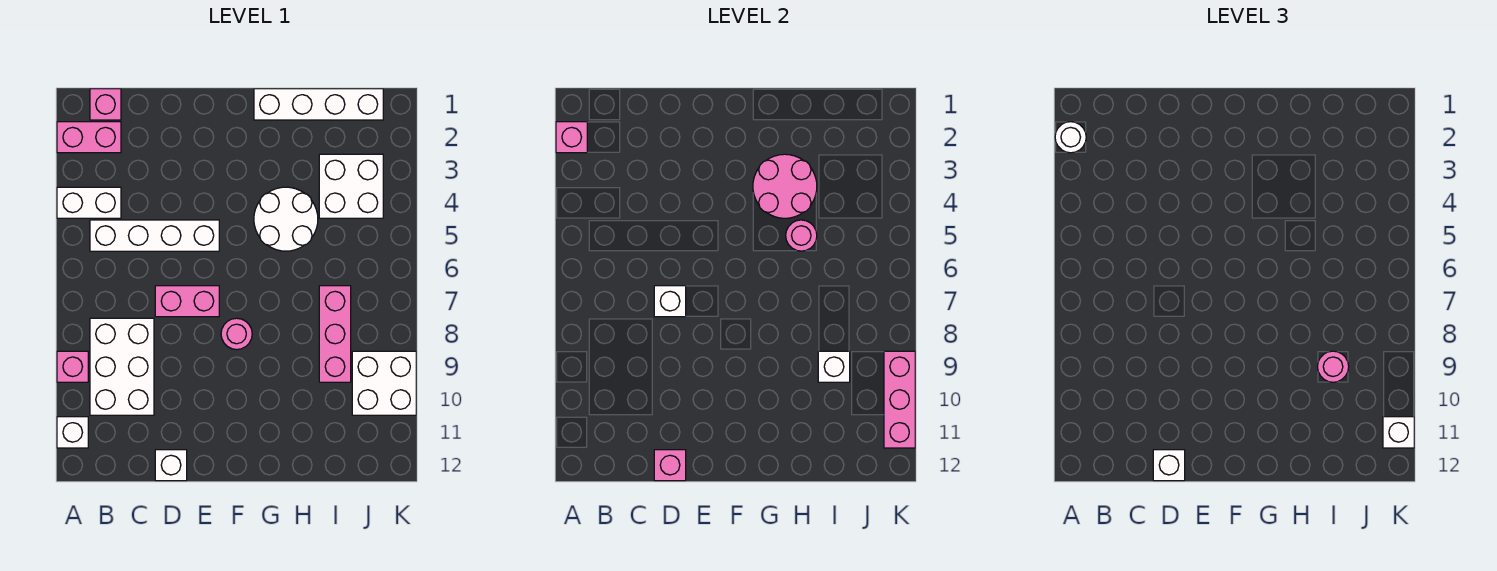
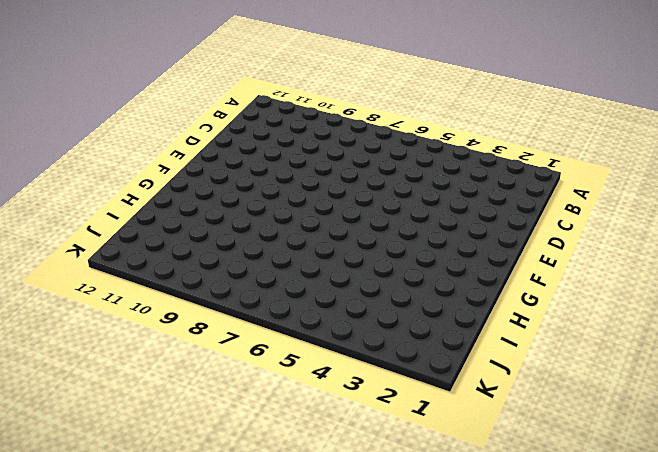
none -> pink 1x2 brick [57,122,121,153]
none -> white 1x2 brick [57,187,121,218]
none -> pink 1x1 brick [57,351,88,382]

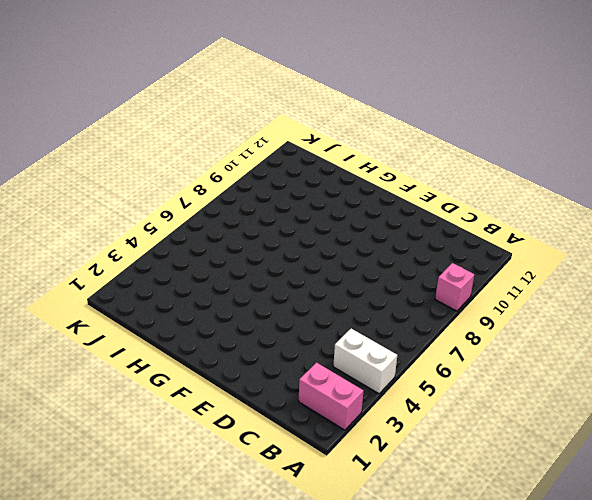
none -> white 1x1 brick [57,417,88,448]
none -> pink 1x1 brick [90,89,121,120]
none -> white 1x4 brick [90,220,219,251]

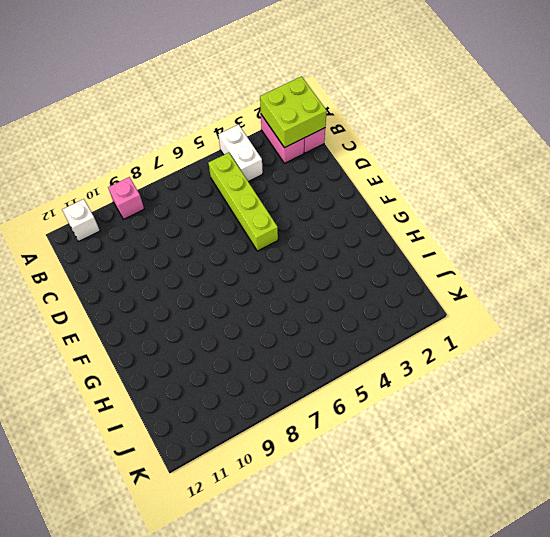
lime 2x2 brick [260,76,327,148] -> pink 1x1 brick [556,122,587,153]
lime 1x4 brick [208,153,278,251] -> white 1x4 brick [90,220,219,251]
none -> white 2x3 brick [90,318,154,415]
none -> pink 1x2 brick [155,286,219,317]
none -> white 1x1 brick [155,450,187,481]

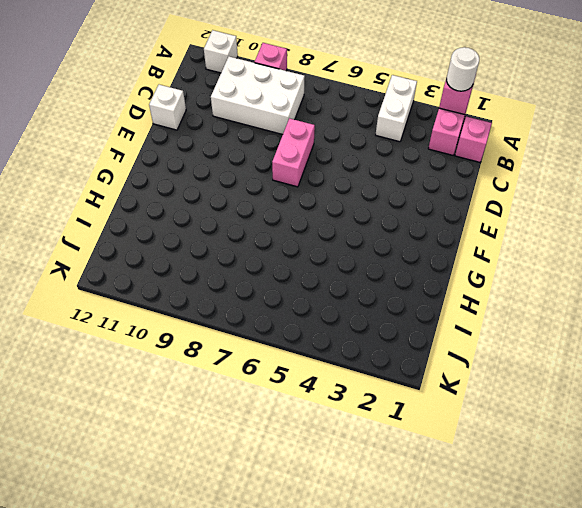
none -> white 1x4 brick [90,220,219,251]
none -> pink 1x1 round brick [221,318,252,350]
none -> white 1x4 brick [254,89,383,120]

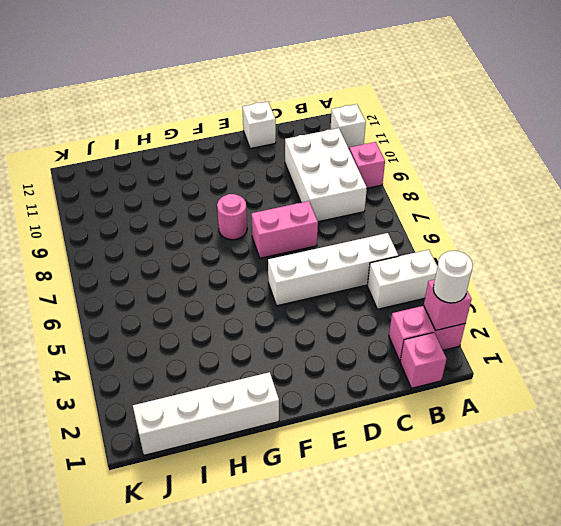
none -> white 2x2 round brick [254,187,318,251]
none -> white 2x2 brick [319,154,383,218]
none -> pink 1x3 brick [319,286,351,382]

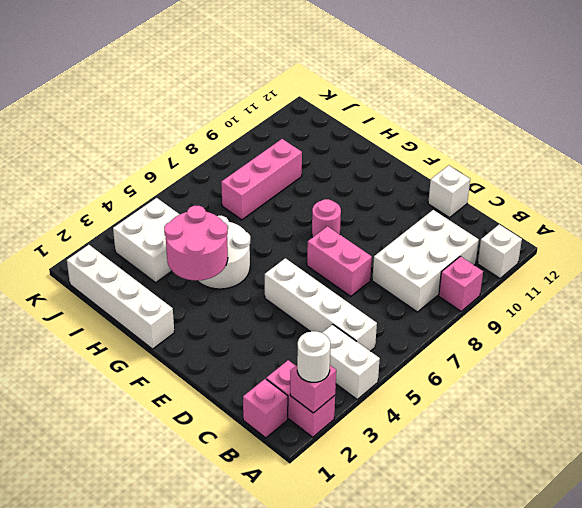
none -> white 2x2 brick [352,351,416,415]
none -> white 1x1 brick [654,286,686,317]
none -> pink 1x1 brick [654,450,686,481]

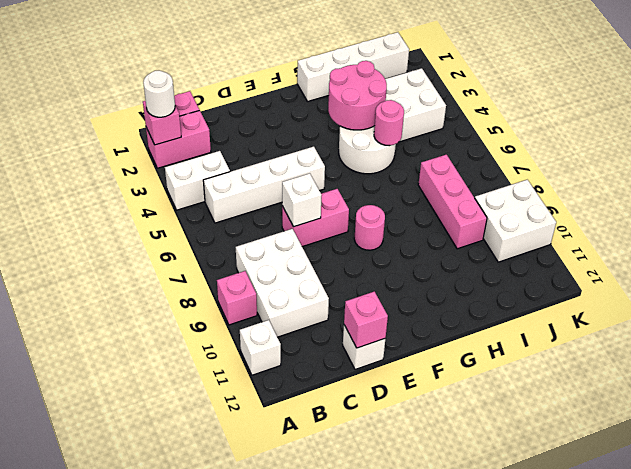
none -> white 1x1 brick [818,351,850,382]
none -> pink 1x3 brick [884,351,915,448]
none -> white 1x1 brick [1153,450,1185,481]

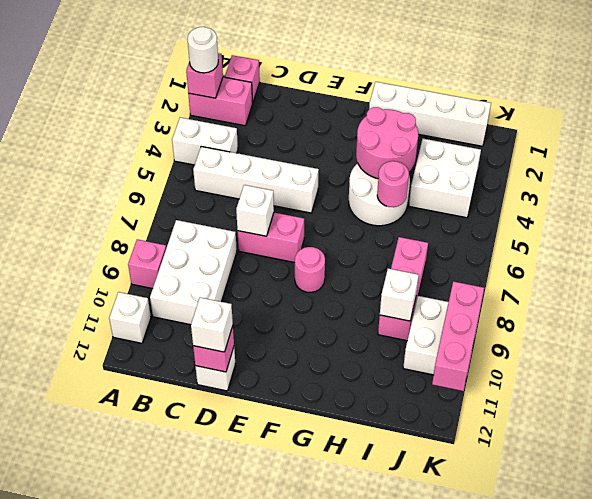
none -> pink 1x1 round brick [1317,351,1349,382]
none -> white 1x1 brick [1383,417,1414,448]

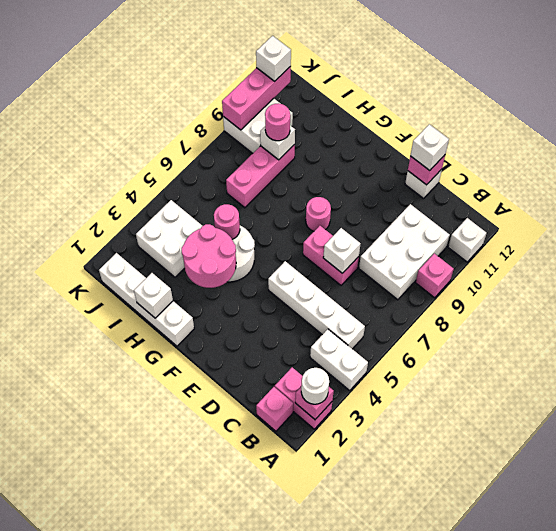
white 1x1 brick [134,273,173,318] -> none

